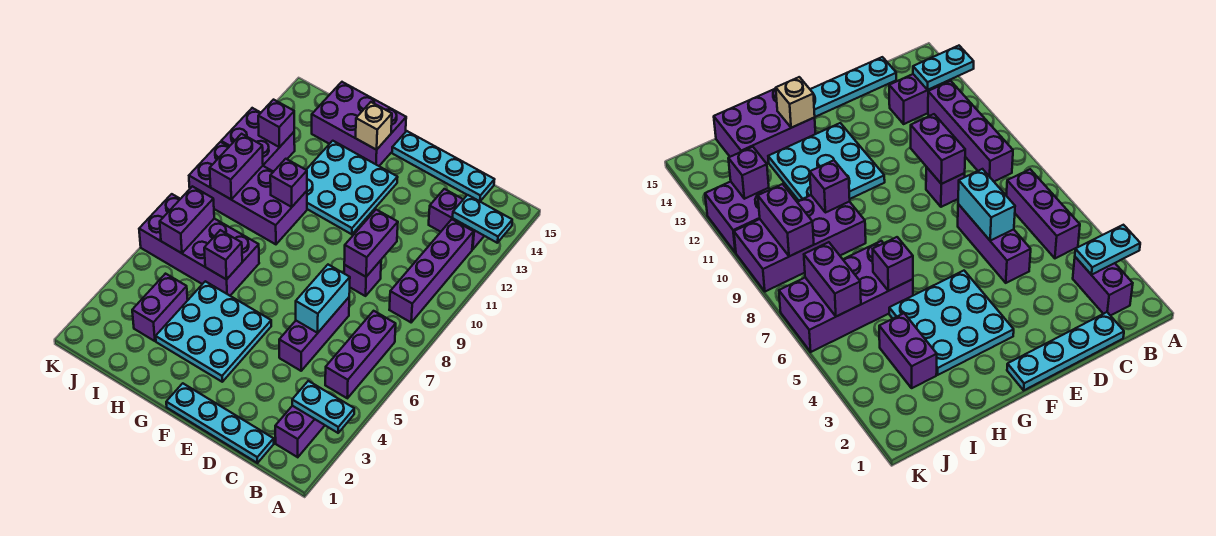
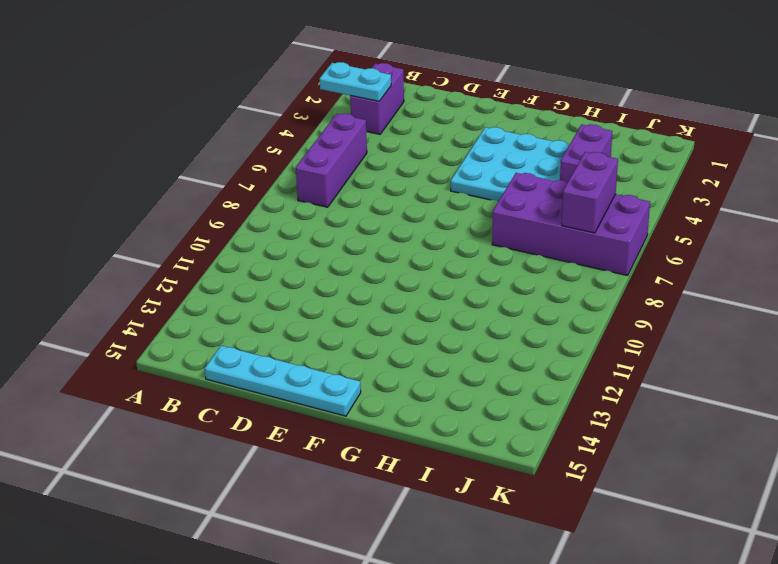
none -> purple 1x4 brick [389,219,474,322]
none -> purple 1x2 brick [429,189,484,250]
none -> cyan 1x4 plate [166,383,274,463]

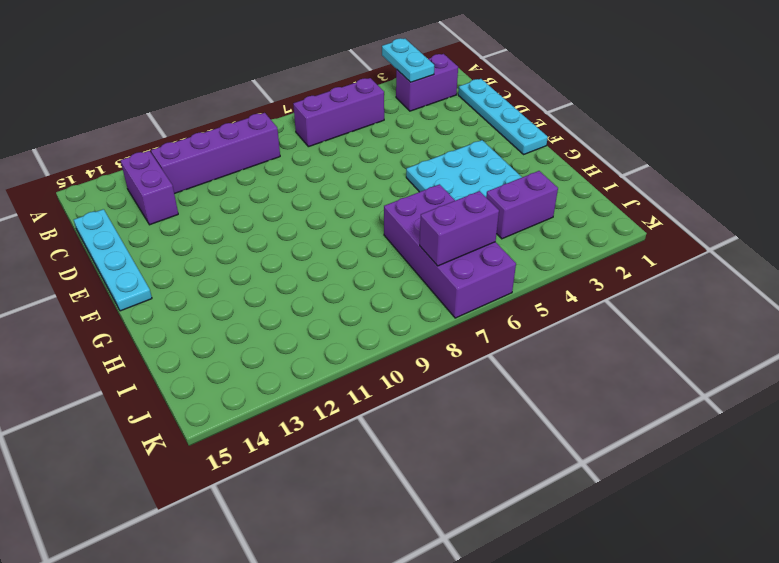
none -> purple 1x3 brick [279,298,349,371]
none -> purple 1x1 brick [344,260,381,296]
none -> cyan 3x3 plate [306,141,398,234]

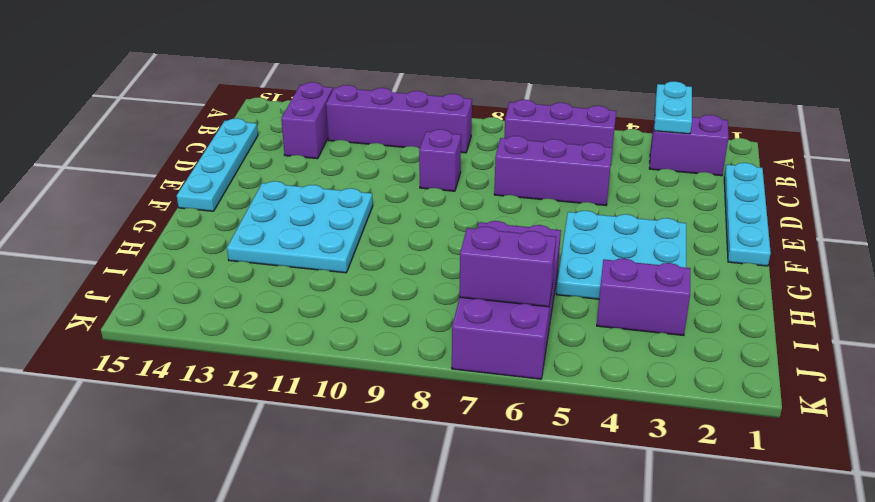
none -> purple 2x3 brick [312,82,406,166]
none -> purple 2x4 brick [189,142,307,244]
none -> purple 2x2 brick [221,108,295,172]

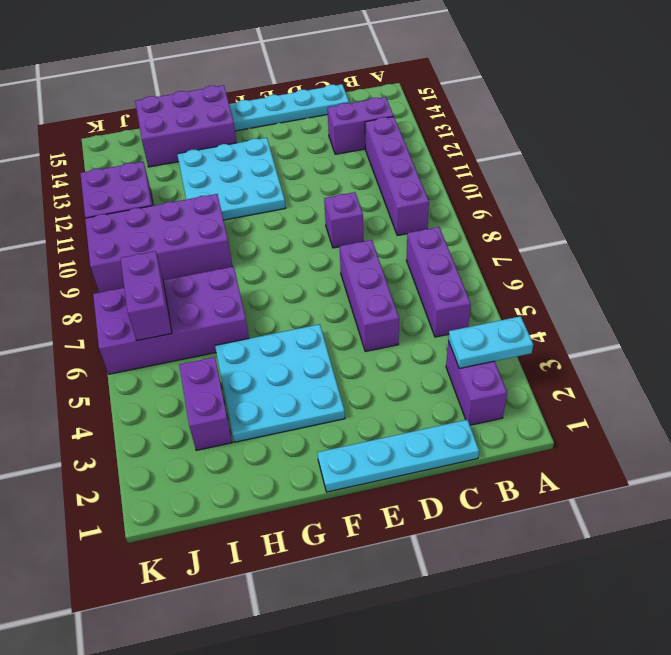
none -> cyan 1x2 plate [453,195,512,243]
none -> cyan 1x2 brick [296,265,350,333]
none -> purple 1x2 brick [344,210,398,277]

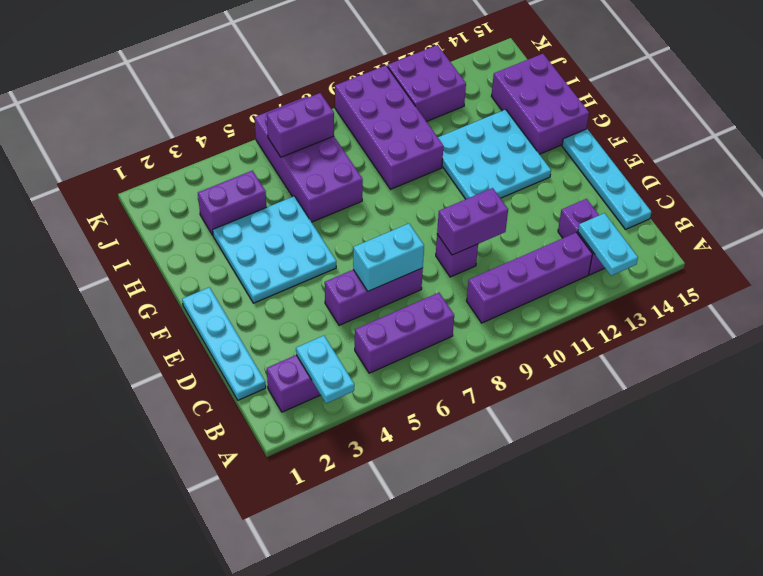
none -> tan 1x1 brick [356,102,392,150]
none -> purple 1x1 brick [204,230,242,280]
none -> purple 1x1 brick [270,159,307,207]

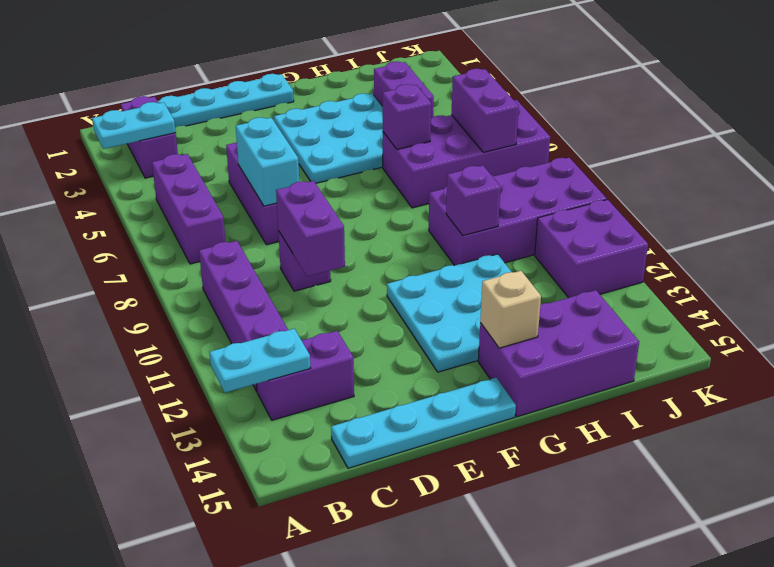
none -> purple 1x2 brick [210,134,263,199]
none -> purple 1x1 brick [258,100,294,147]

